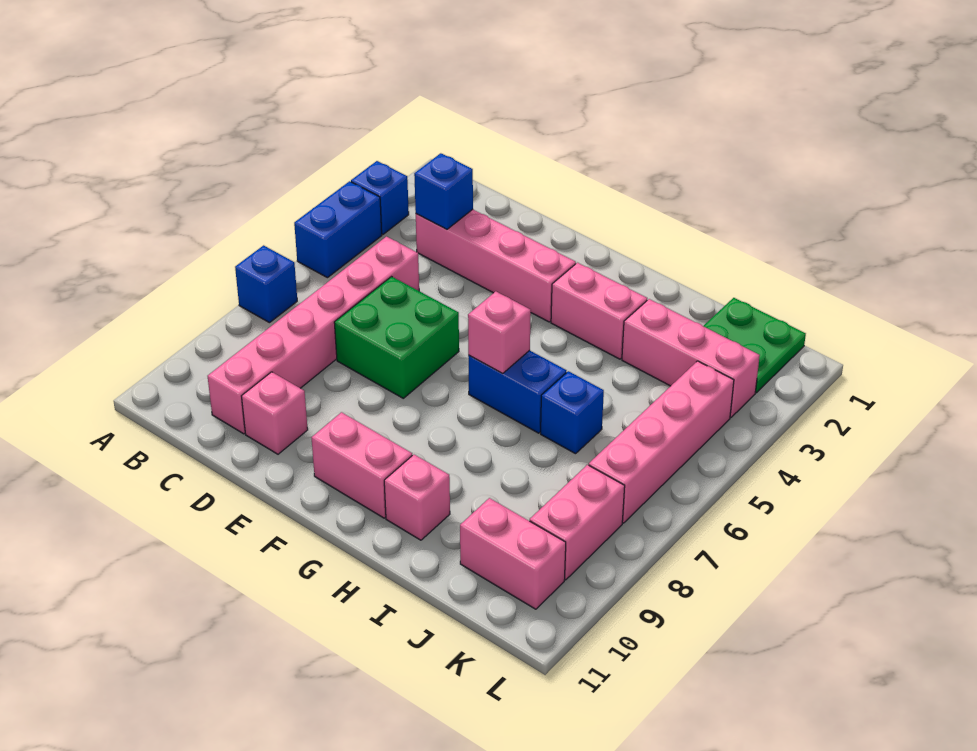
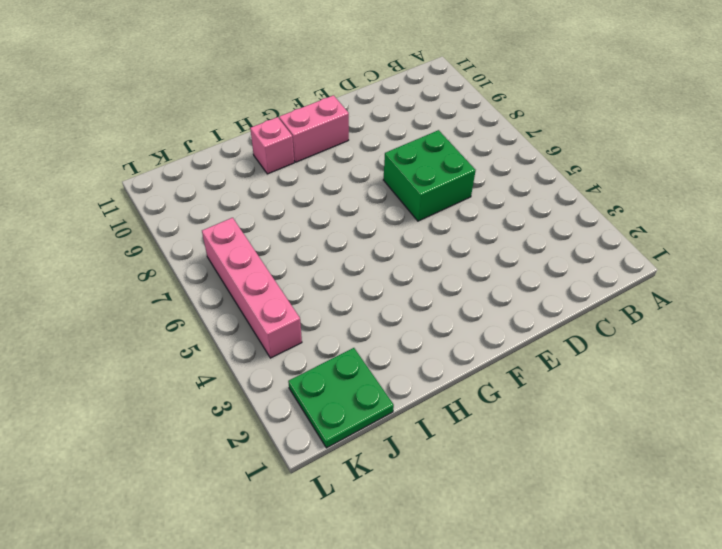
none -> blue 1x1 brick [351,161,409,234]
none -> blue 1x2 brick [294,181,382,278]
none -> blue 1x1 brick [235,245,297,323]

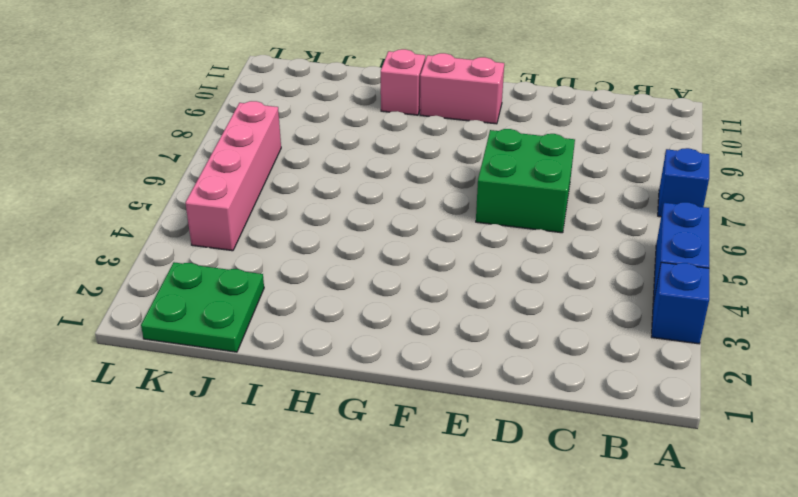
none -> pink 1x4 brick [416,209,576,322]
none -> pink 1x6 brick [208,237,419,434]
none -> pink 1x1 brick [242,372,308,454]

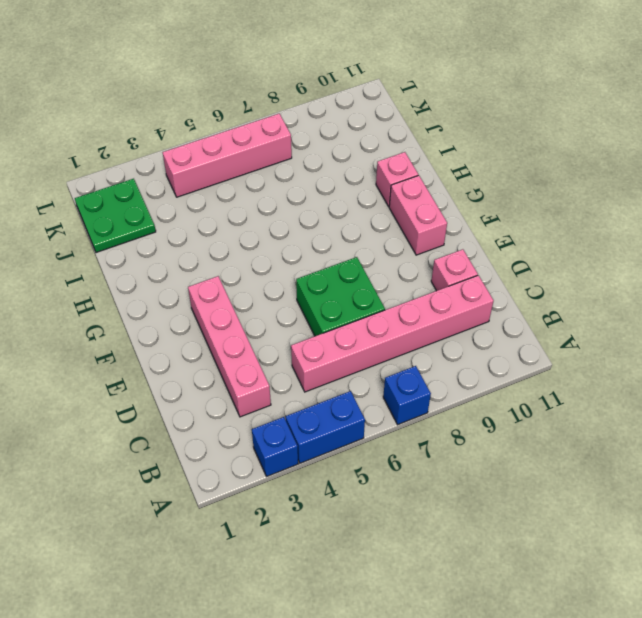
none -> pink 1x2 brick [551,263,647,359]
none -> blue 1x2 brick [468,350,567,433]
none -> pink 1x3 brick [622,299,760,418]

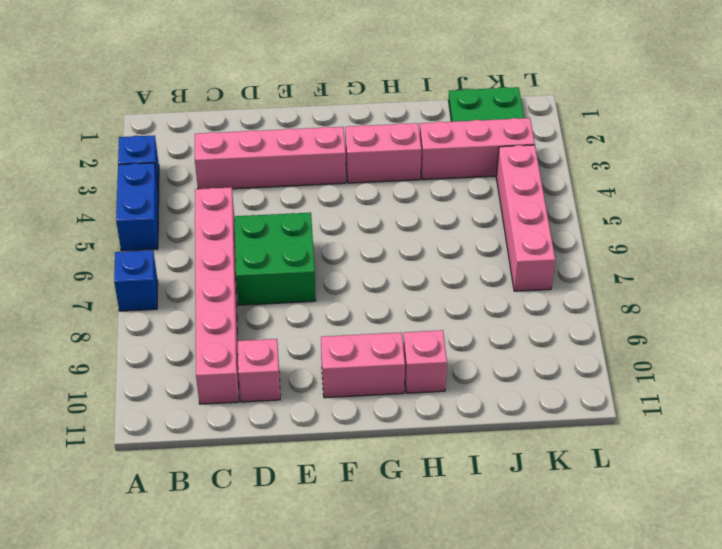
none -> blue 1x2 brick [468,350,567,433]
none -> blue 1x1 brick [541,371,604,454]
none -> pink 1x2 brick [460,498,566,609]

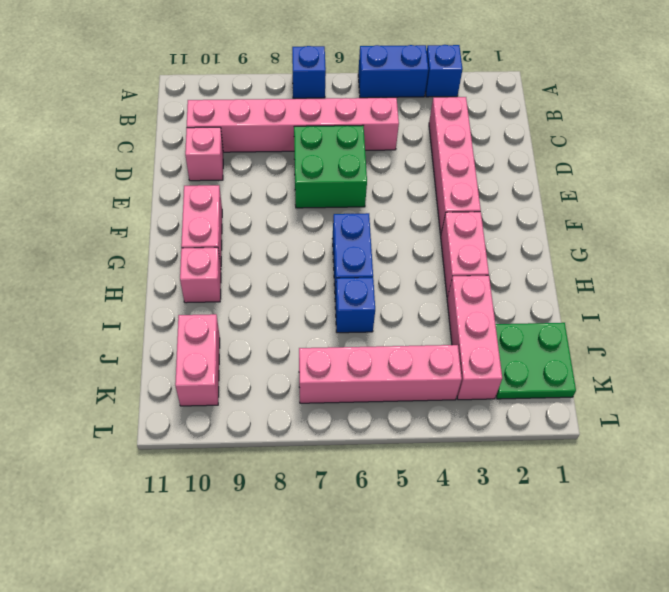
none -> pink 1x2 brick [530,465,625,580]
none -> blue 1x1 brick [414,153,473,229]
none -> pink 1x1 brick [468,291,531,373]

